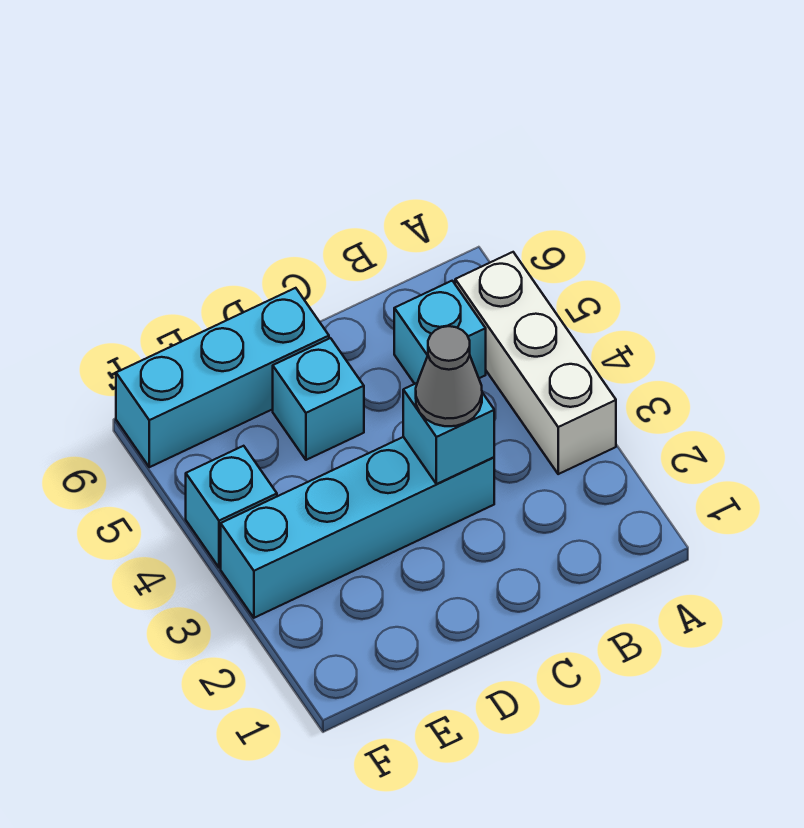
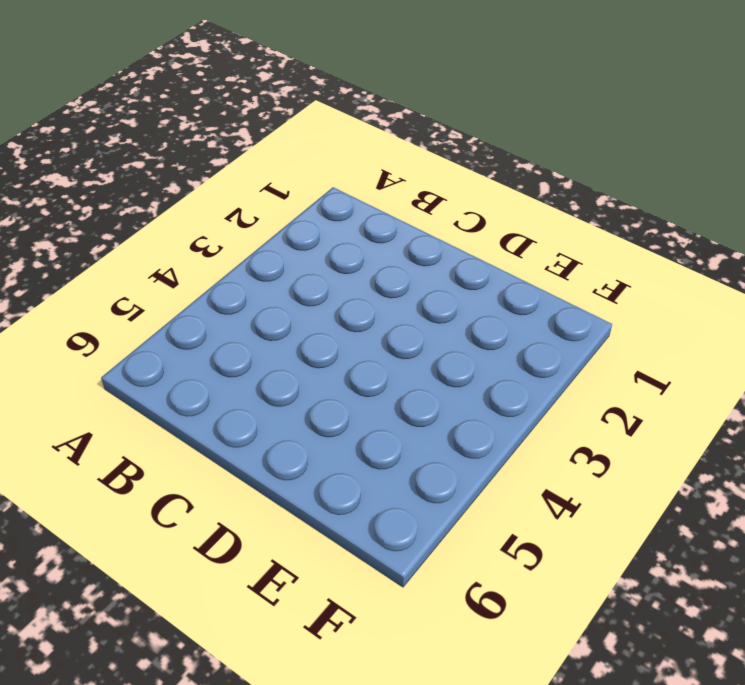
none -> white 1x3 brick [455,252,616,474]
none -> cyan 1x1 brick [394,281,486,384]

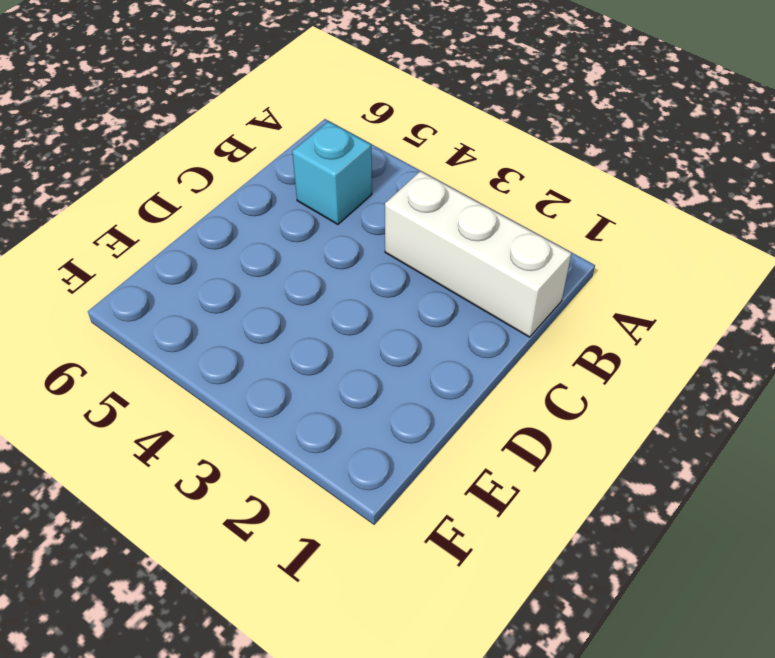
white 1x3 brick [385,171,572,337] -> white 1x3 brick moved to [455,252,616,474]
none -> cyan 1x4 brick [221,437,494,618]
none -> cyan 1x1 brick [273,338,364,460]

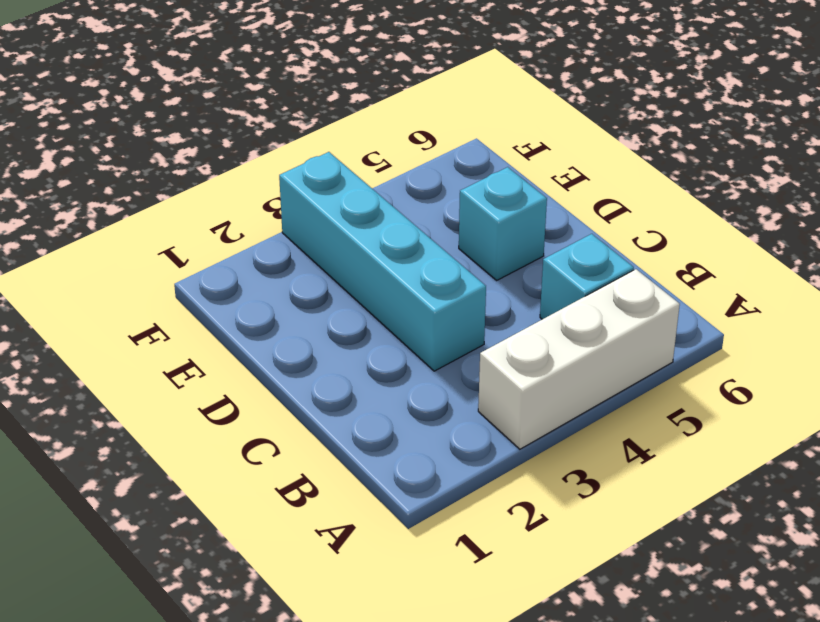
none -> cyan 1x3 brick [116,288,329,467]
none -> cyan 1x1 brick [186,446,277,568]

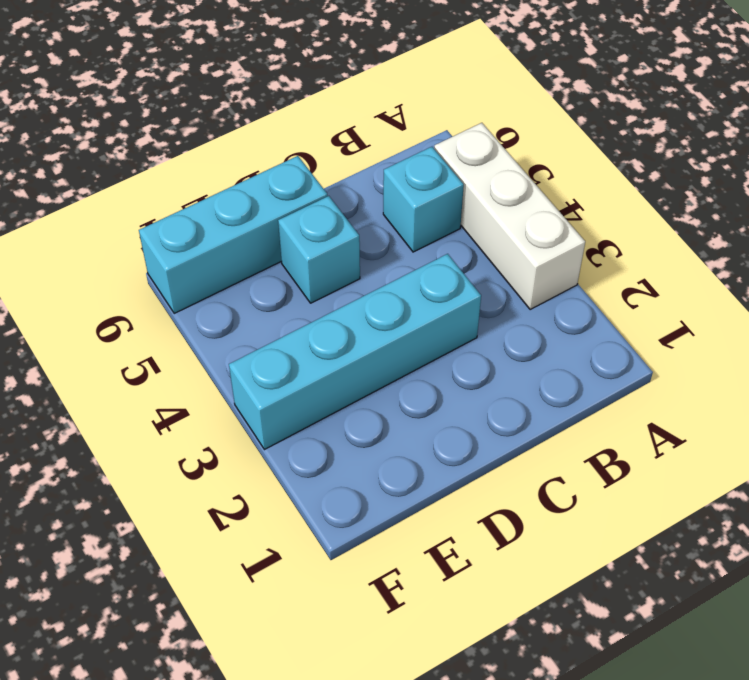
none -> cyan 1x1 brick [186,446,277,568]
none -> cyan 1x1 brick [403,383,494,484]

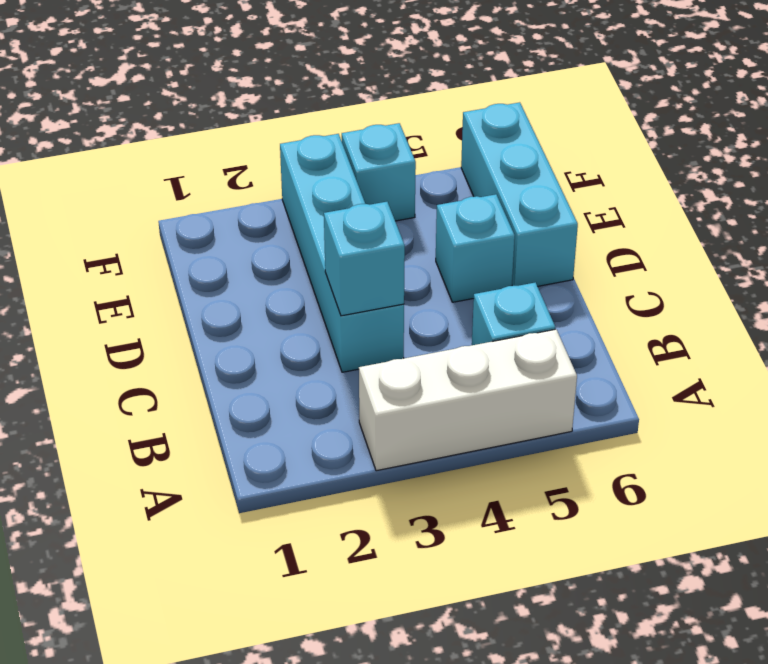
none -> grey 1x1 cone [416,326,482,426]

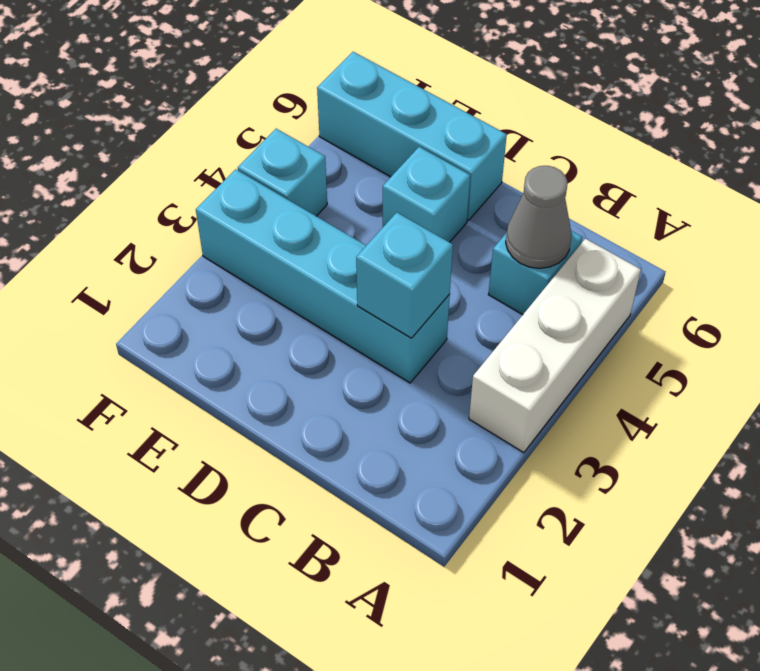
grey 1x1 cone [506,166,572,268] -> grey 1x1 cone moved to [416,326,482,426]

